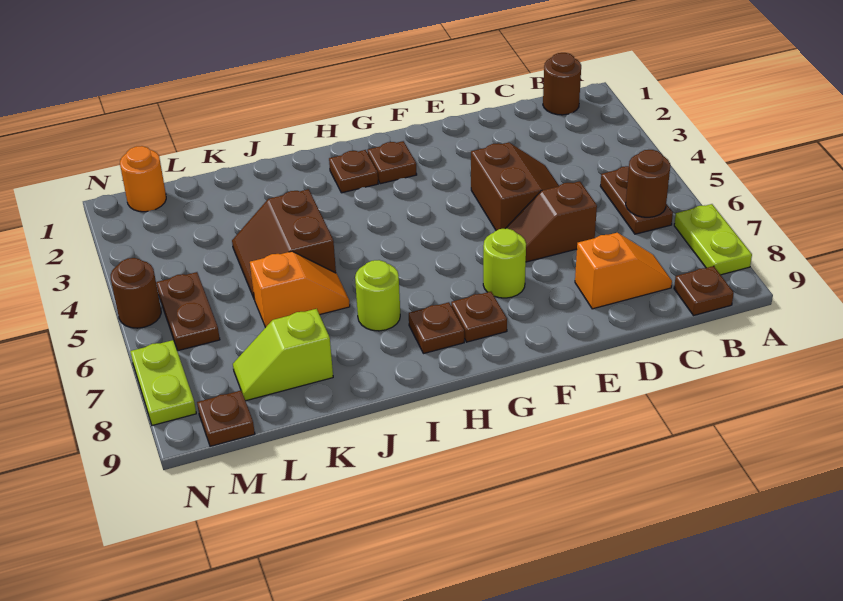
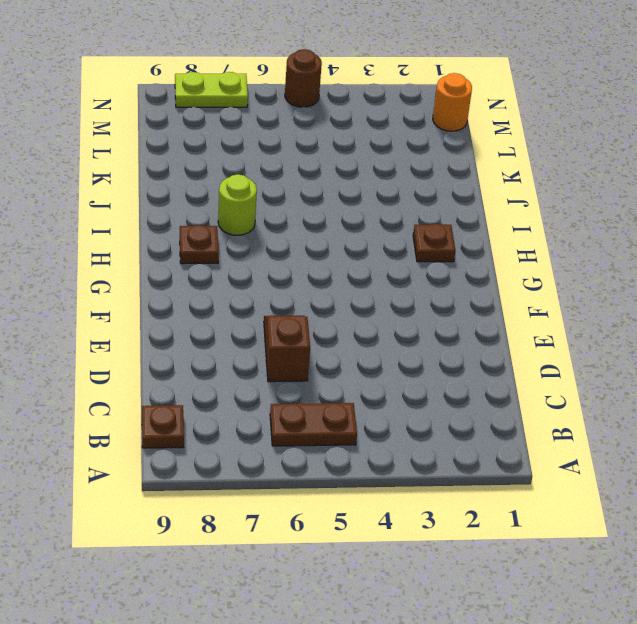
none -> lime 1x2 plate [674,204,752,275]
none -> brown 1x1 round brick [543,53,581,115]
none -> orange 1x2 slope [575,233,672,309]

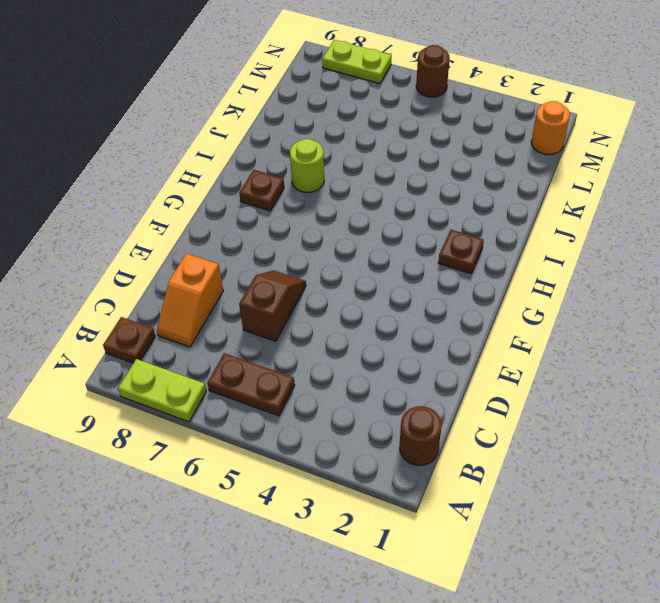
none -> brown 2x2 slope [471,142,559,231]
none -> lime 1x1 round brick [483,228,526,298]
none -> brown 1x1 plate [367,141,417,184]

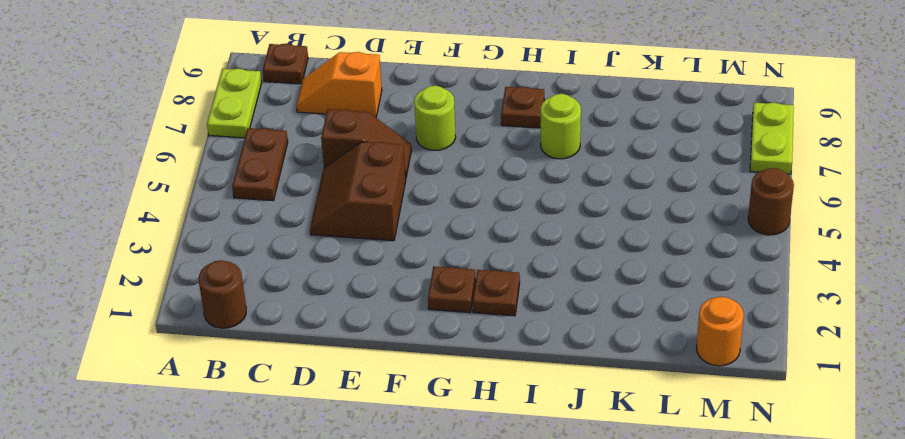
none -> brown 1x1 plate [451,292,507,342]
none -> brown 2x2 slope [232,189,336,300]
none -> orange 1x2 slope [250,251,350,327]

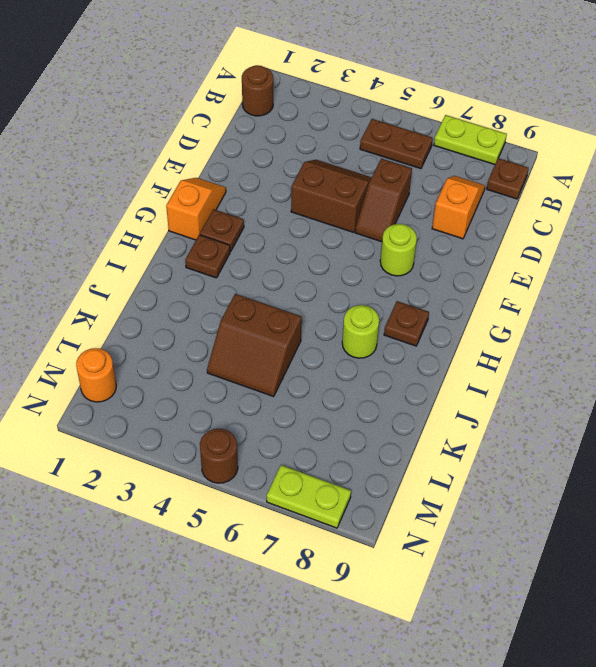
orange 1x2 slope [166,178,226,240] -> orange 1x2 slope moved to [250,251,350,327]
none -> brown 1x1 plate [451,292,507,342]
none -> lime 1x2 slope [233,309,333,401]
none -> brown 1x2 plate [156,272,220,351]

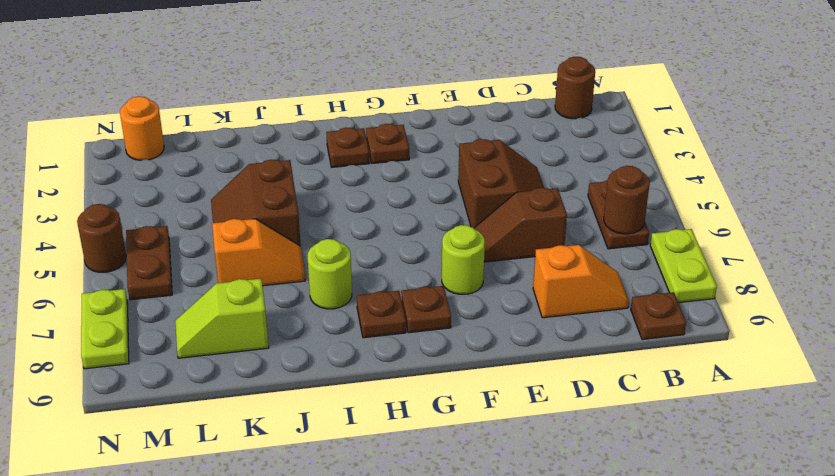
none -> brown 1x1 plate [197,391,255,446]

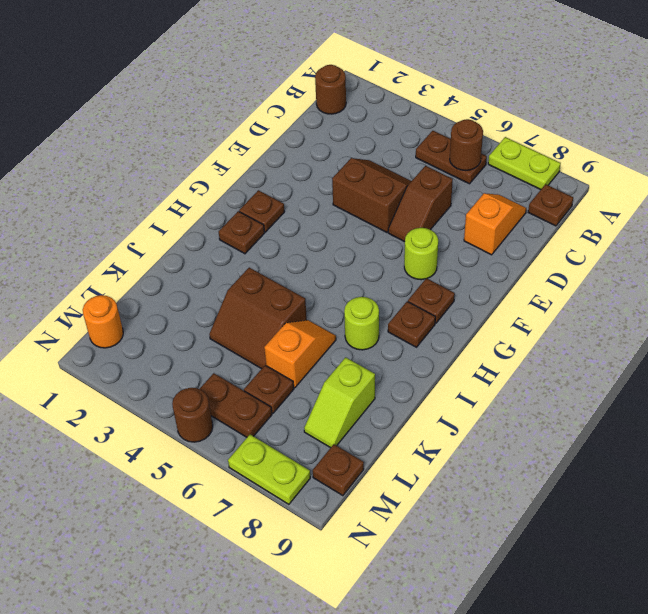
brown 1x1 plate [244,365,294,413] -> none

